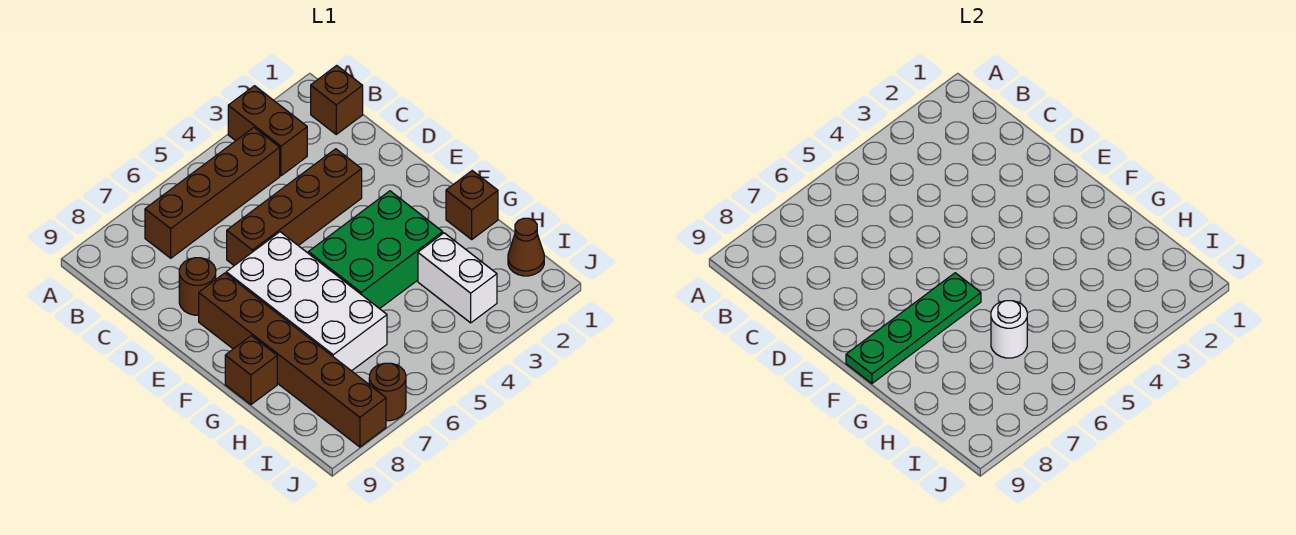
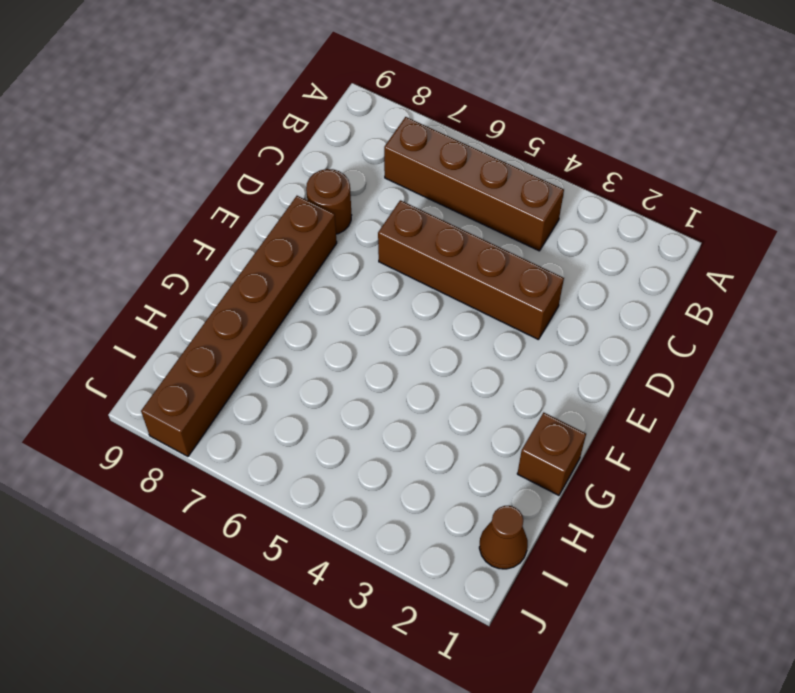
none -> brown 1x2 brick [228,86,307,176]
none -> brown 1x1 brick [311,66,363,134]
none -> white 2x4 brick [226,232,387,371]

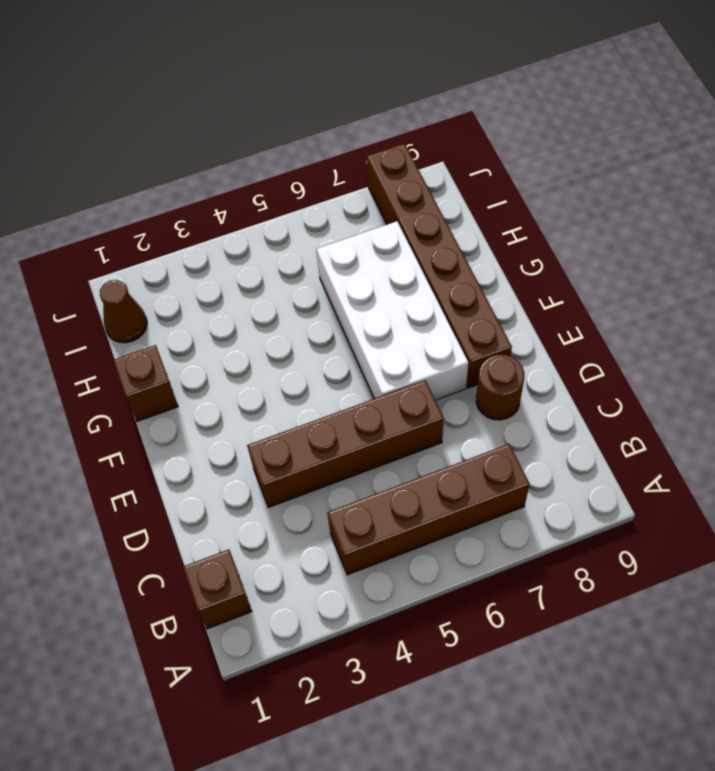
none -> brown 1x2 brick [228,86,307,176]
none -> green 2x3 brick [308,191,443,309]
none -> brown 1x1 brick [225,336,277,404]

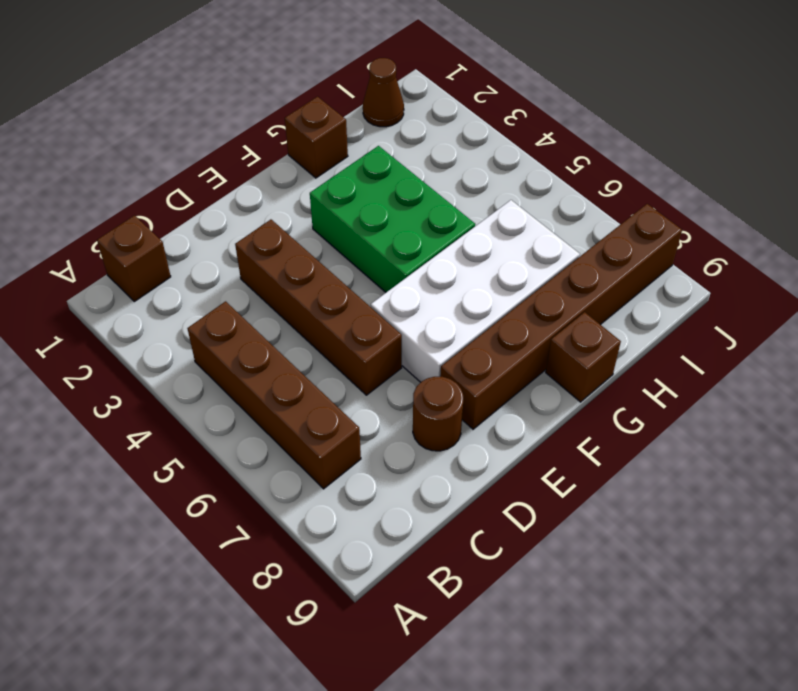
none -> brown 1x2 brick [228,86,307,176]
none -> white 1x2 brick [418,233,497,323]
none -> brown 1x1 round brick [369,363,406,421]

